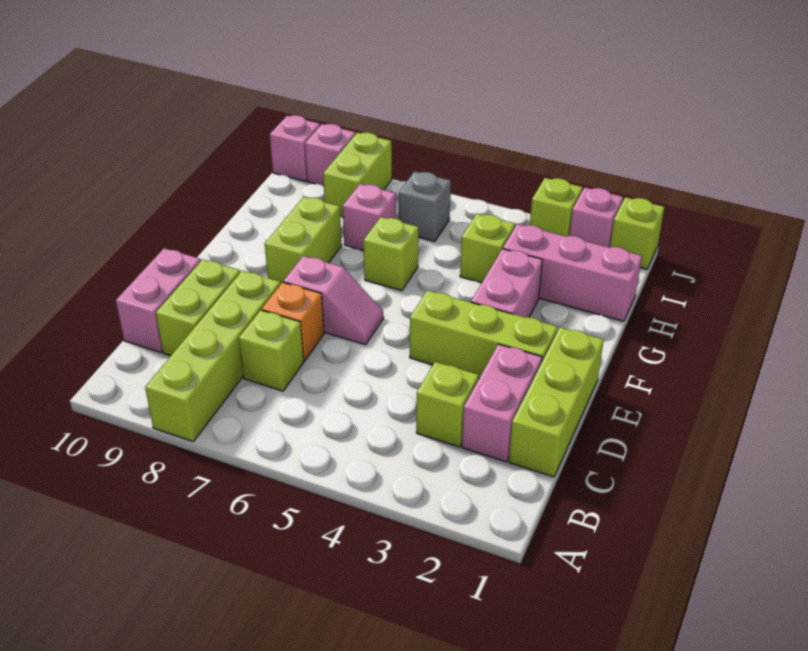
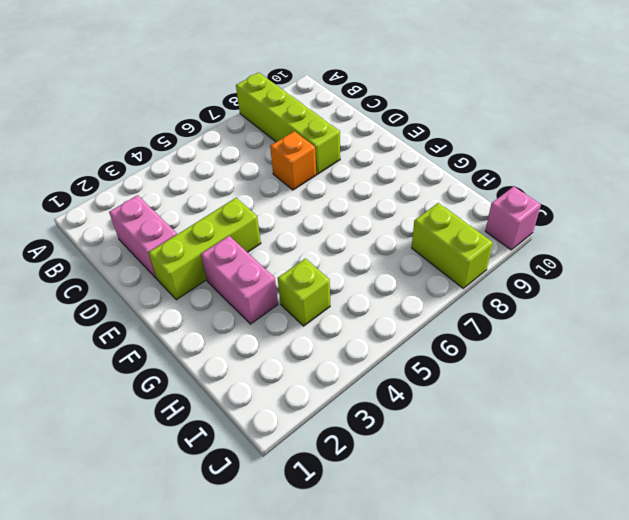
none -> lime 1x3 brick [509,327,604,477]
none -> lime 1x1 brick [416,362,479,447]
none -> lime 1x1 brick [239,310,304,391]

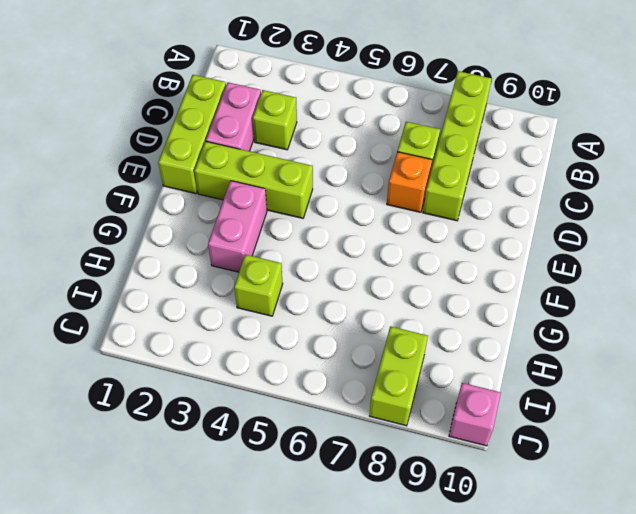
none -> lime 1x2 brick [156,259,240,356]
none -> pink 1x2 brick [116,248,201,352]
none -> pink 1x2 slope [283,256,384,345]

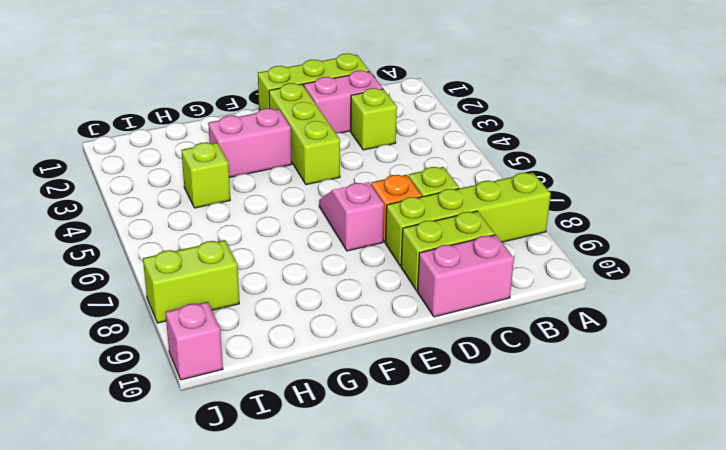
none -> lime 1x2 brick [265,197,342,283]
none -> lime 1x1 brick [363,217,418,291]
none -> pink 1x3 brick [503,224,642,321]

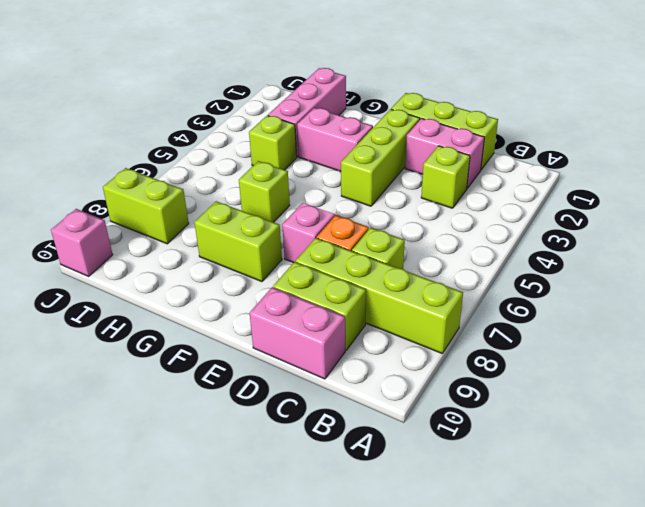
none -> pink 1x1 brick [343,184,396,251]
none -> grey 1x1 brick [399,171,451,242]
none -> lime 1x1 brick [610,197,664,269]

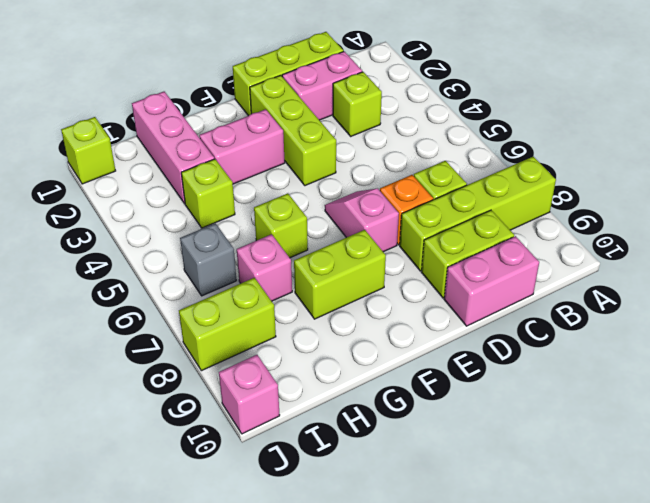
none -> pink 1x1 brick [570,188,623,248]
none -> lime 1x1 brick [530,178,583,237]
none -> pink 1x1 brick [305,124,355,186]

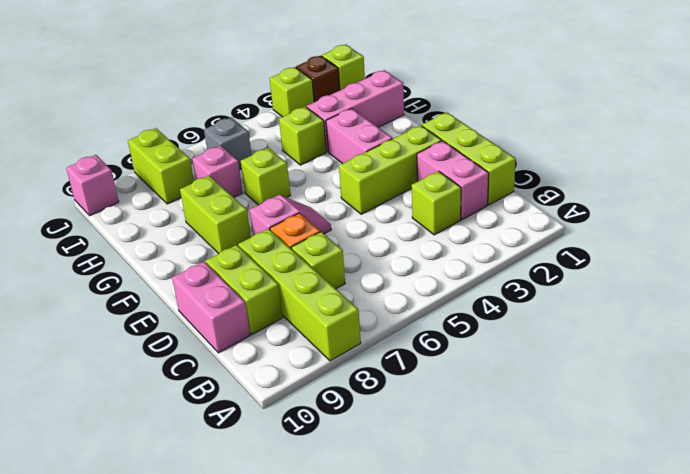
brown 1x1 brick [296,56,340,102] -> pink 1x1 brick [570,188,623,248]
none -> pink 1x1 brick [305,124,355,186]

